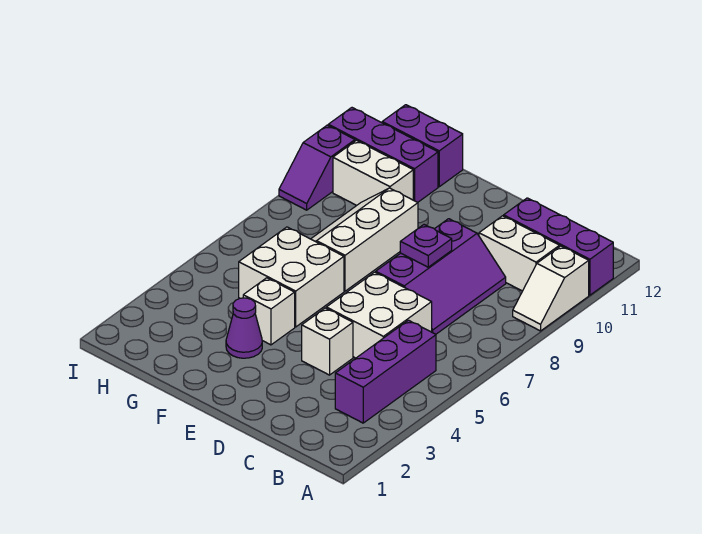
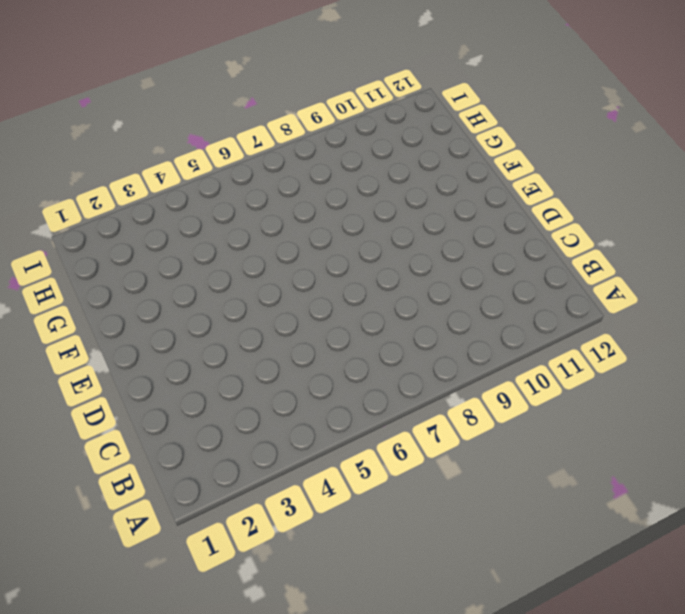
none -> white 1x2 slope [513,246,589,331]
none -> purple 1x3 brick [504,198,613,295]
none -> purple 1x3 brick [335,320,436,423]

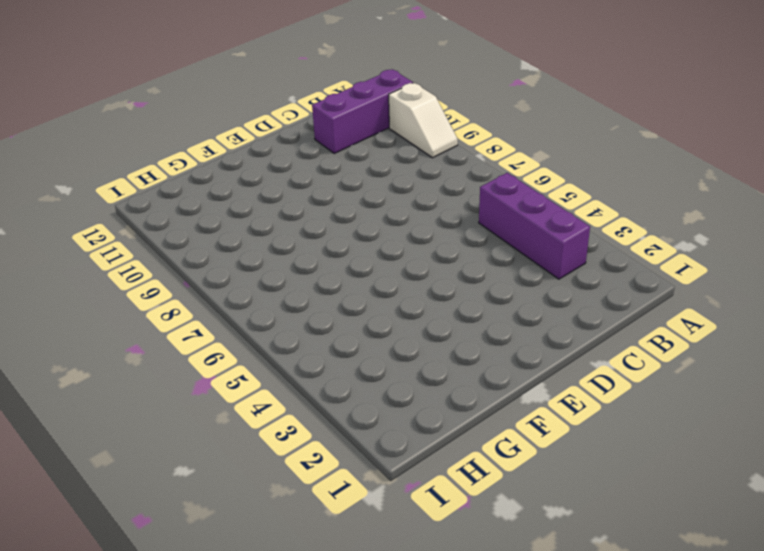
none -> white 1x2 brick [479,216,560,291]
none -> white 2x2 brick [326,272,432,358]
none -> purple 2x3 slope [376,219,506,334]

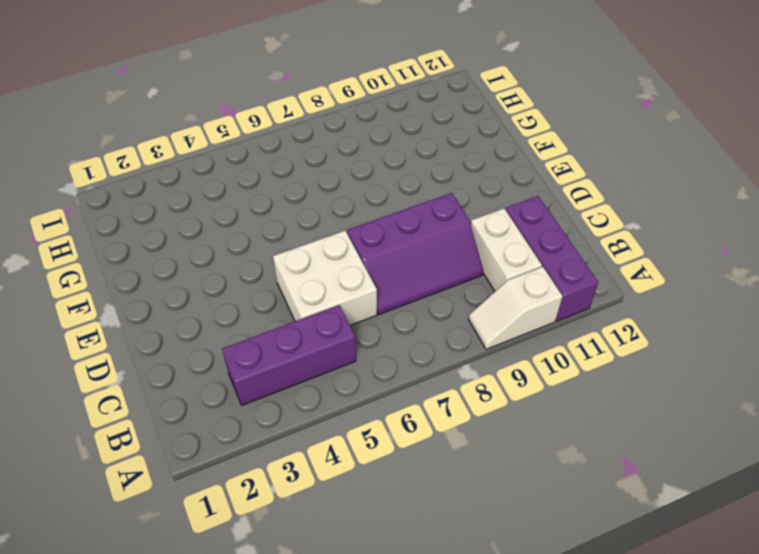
none -> white 1x1 brick [302,308,353,375]
none -> purple 1x1 cone [226,298,262,358]
none -> white 1x1 brick [243,278,295,345]

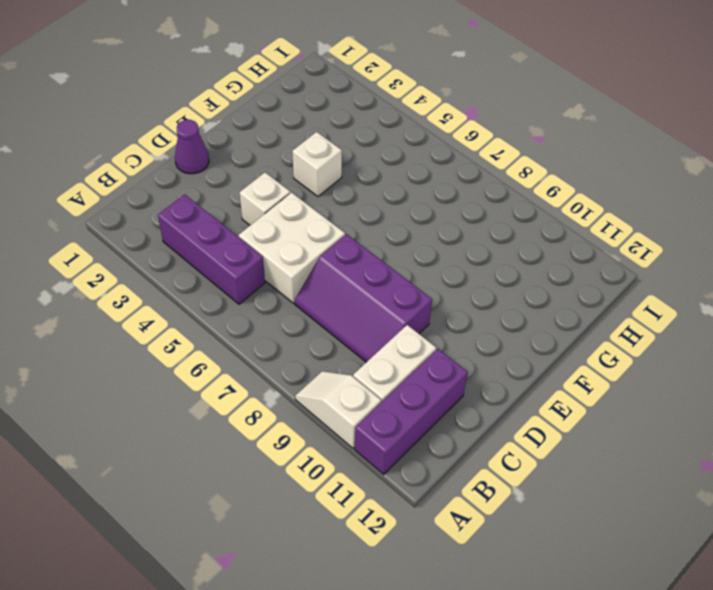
purple 1x1 cone [175,120,209,174] -> purple 1x1 cone moved to [226,298,262,358]
none -> white 2x2 brick [239,227,344,327]
none -> white 2x3 slope [311,188,418,291]
none -> white 1x2 brick [333,140,413,205]

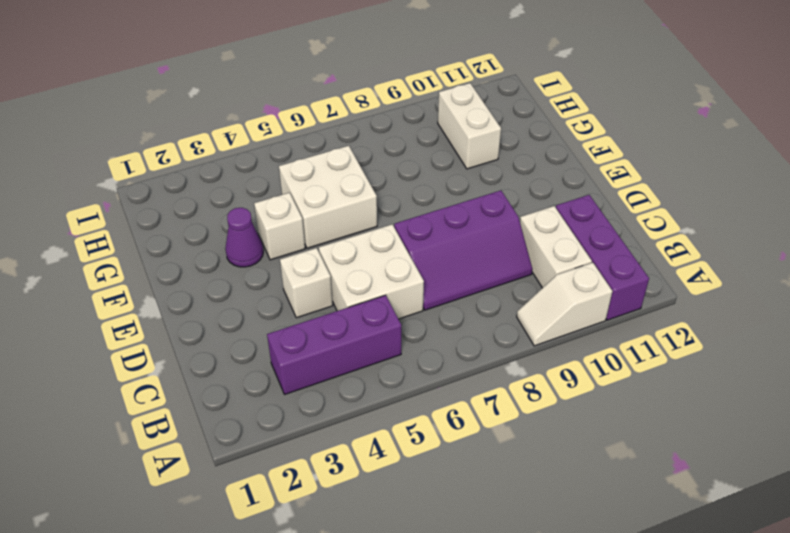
none -> white 2x3 slope [311,188,418,291]
none -> purple 1x3 brick [328,108,438,202]
none -> purple 1x2 brick [382,105,463,187]

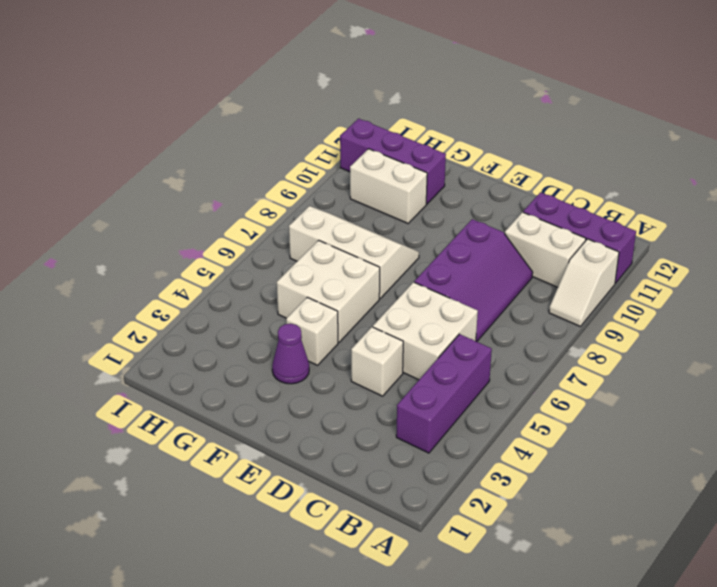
white 2x3 slope [289,206,419,298] -> white 2x3 slope turned to [311,188,418,291]
none -> purple 1x2 brick [382,105,463,187]
none -> purple 1x2 slope [279,125,355,210]
none -> purple 1x1 plate [400,225,452,267]

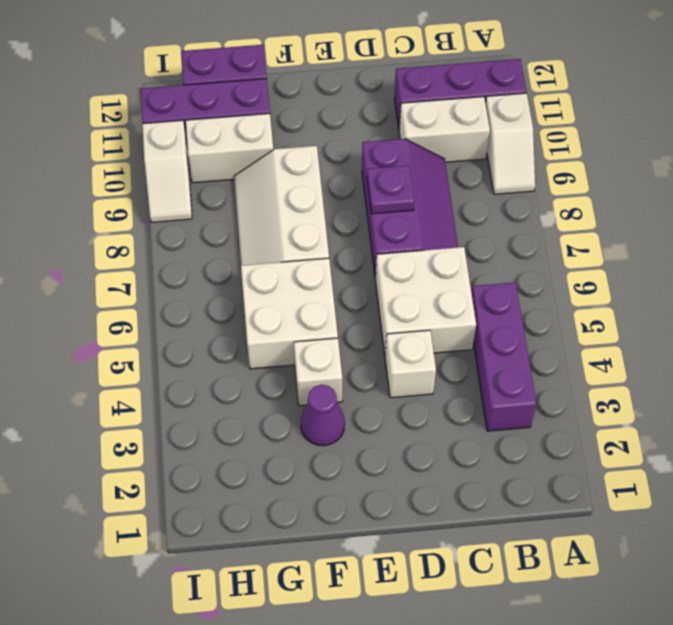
white 1x2 slope [142,120,192,222] -> purple 1x2 slope [279,125,355,210]

